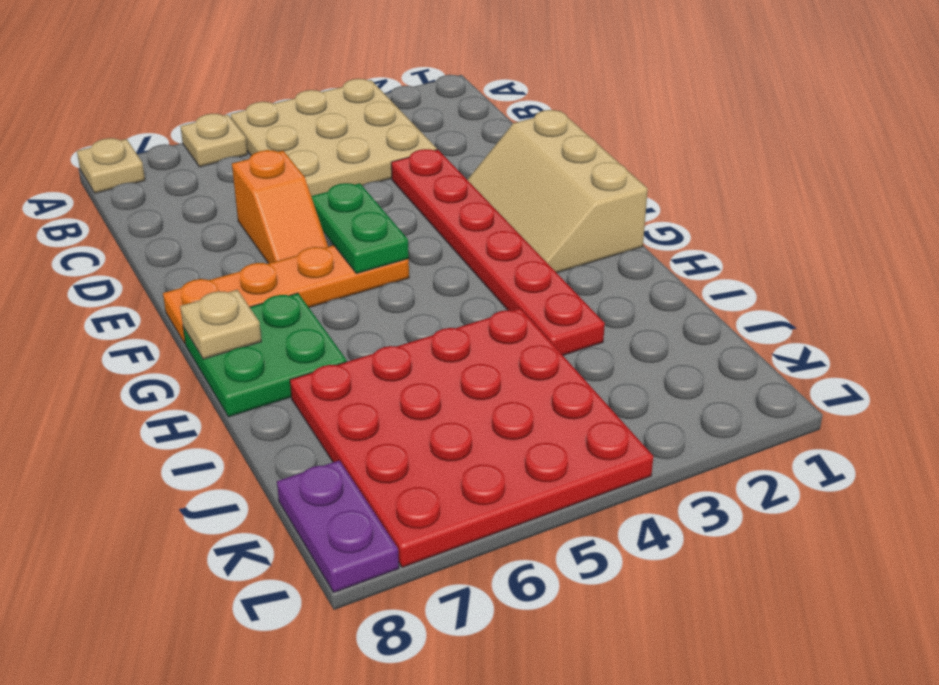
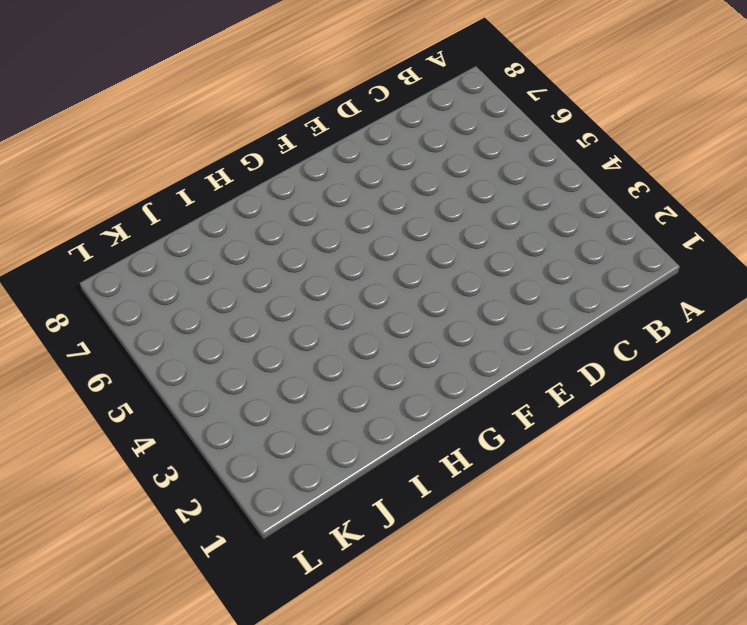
none -> tan 3x3 plate [230,79,437,196]
none -> tan 1x1 plate [180,114,247,167]
none -> tan 1x1 plate [77,138,145,193]

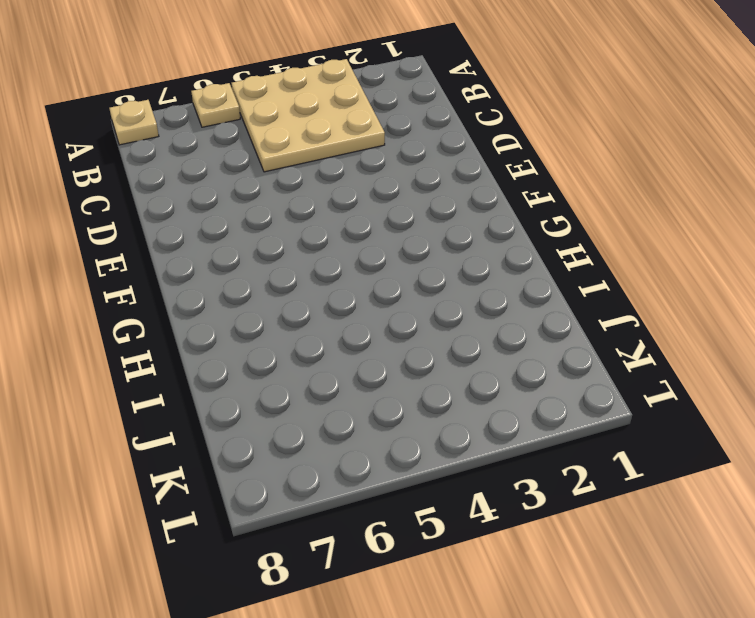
none -> red 1x6 plate [391,149,605,355]
none -> orange 1x2 slope [232,150,328,263]
none -> tan 2x3 slope [467,110,648,273]

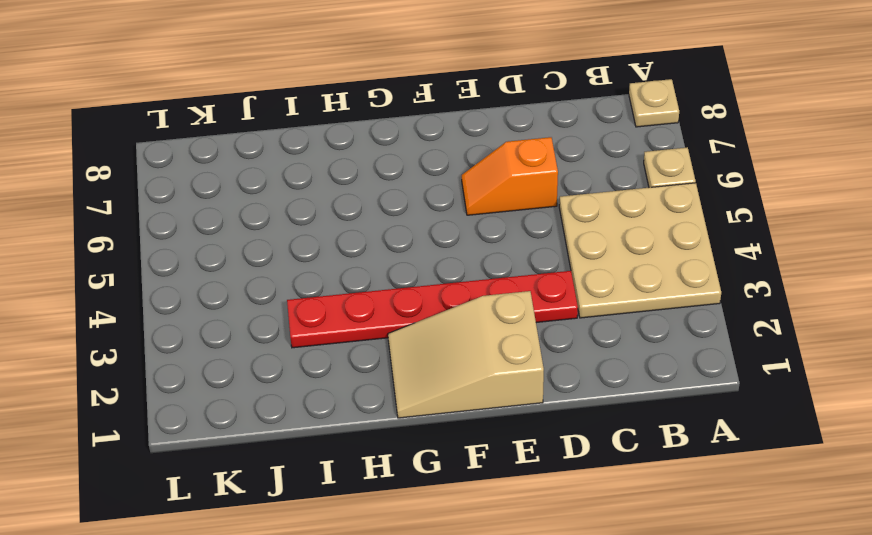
tan 2x3 slope [388,291,544,418] -> tan 2x3 slope turned to [467,110,648,273]
none -> orange 1x4 plate [163,245,409,343]
none -> green 2x2 plate [183,293,347,417]
none -> red 4x4 plate [290,308,653,568]

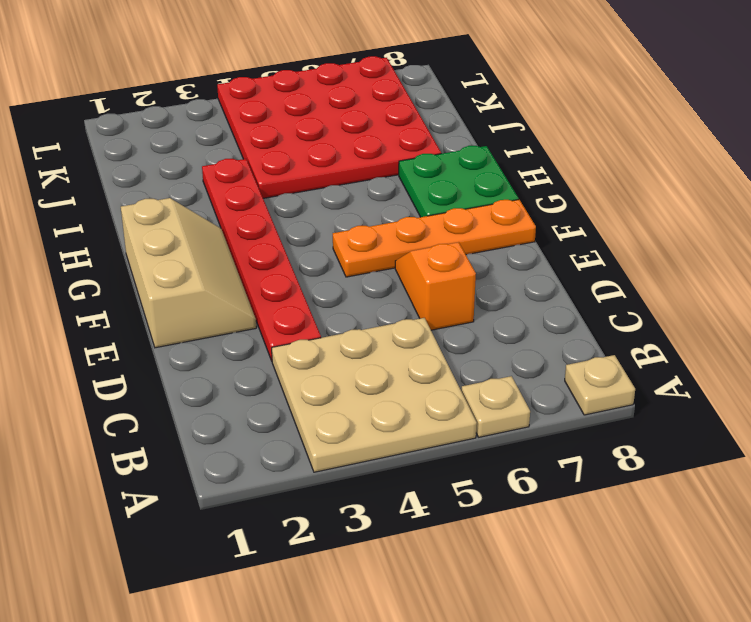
none -> purple 1x2 plate [277,460,399,592]
none -> green 1x2 plate [311,183,409,274]
none -> tan 1x1 plate [180,290,262,359]

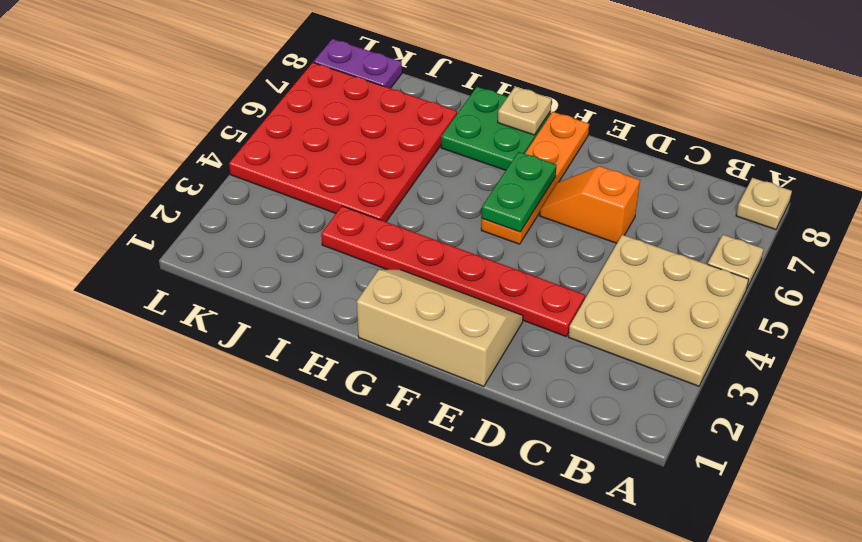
green 1x2 plate [482,152,556,232] -> green 1x2 plate turned to [311,183,409,274]

